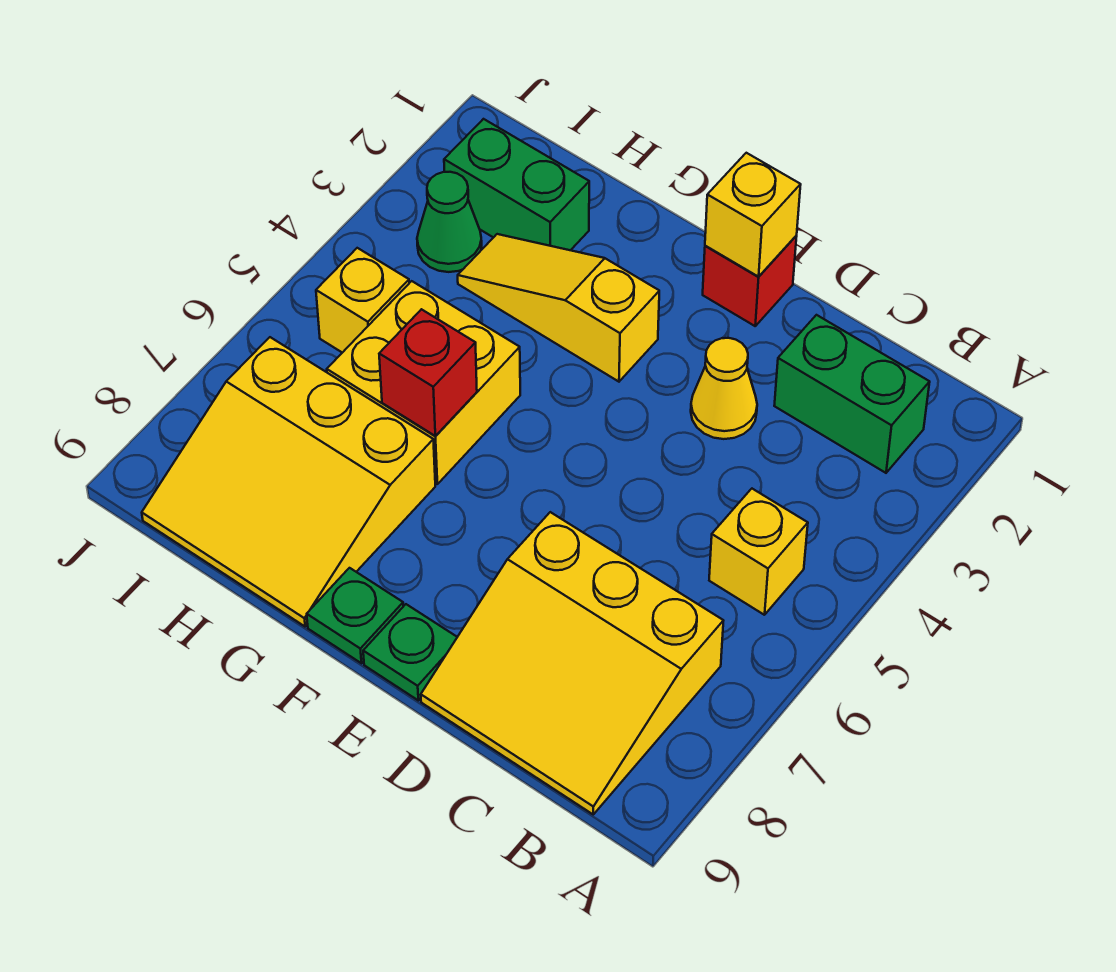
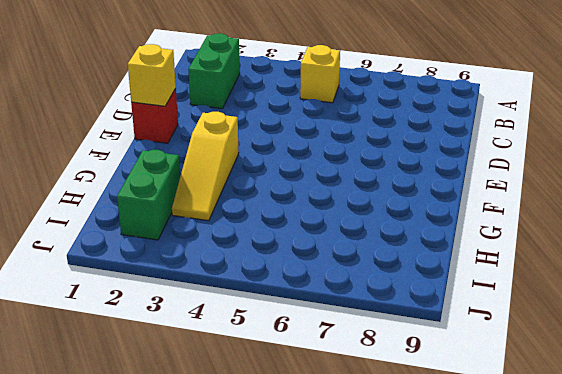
none -> yellow 3x3 slope [421,512,723,814]
none -> yellow 1x1 cone [691,338,757,439]
none -> green 1x1 plate [363,604,457,700]

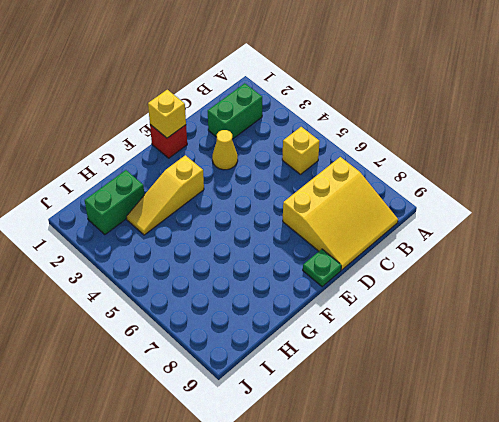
none -> green 1x1 plate [307,568,403,663]
none -> yellow 2x2 brick [327,281,520,484]
none -> yellow 3x3 slope [142,337,435,626]

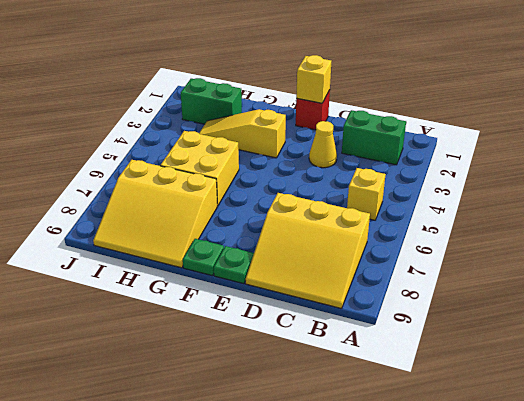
none -> green 1x1 cone [417,172,482,272]
none -> yellow 1x1 brick [316,248,409,353]
none -> red 1x1 brick [379,309,477,436]

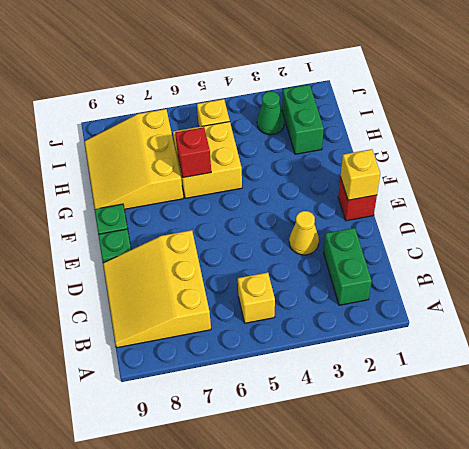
none -> yellow 1x3 slope [458,234,659,382]

